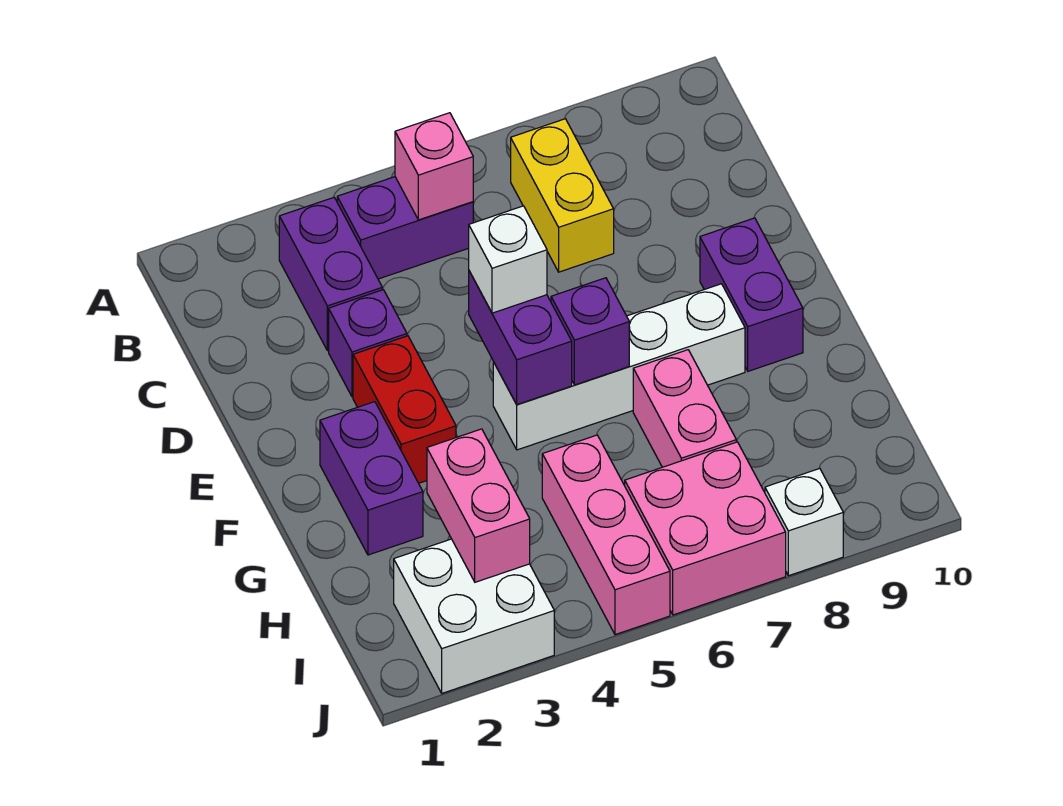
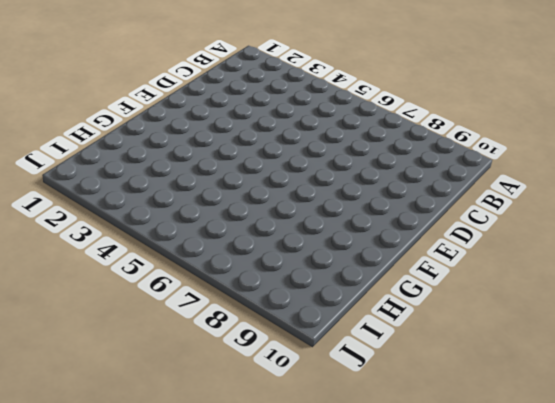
none -> purple 1x2 brick [279,197,382,351]
none -> purple 1x2 brick [337,177,473,279]
none -> yellow 1x2 brick [511,119,614,272]

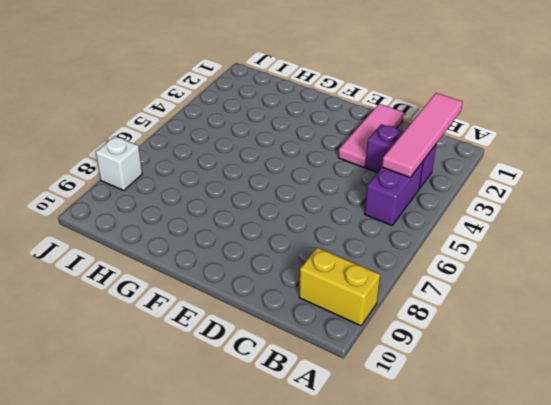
yellow 1x2 brick [299,248,380,326] -> yellow 1x2 brick moved to [511,119,614,272]
pink 1x4 tile [382,93,463,177] -> none
pink 1x3 tile [338,104,404,167] -> purple 1x1 brick [329,290,407,397]
none -> red 1x2 brick [353,336,456,483]
none -> purple 1x2 brick [700,218,803,371]
none -> purple 1x2 brick [320,402,423,555]

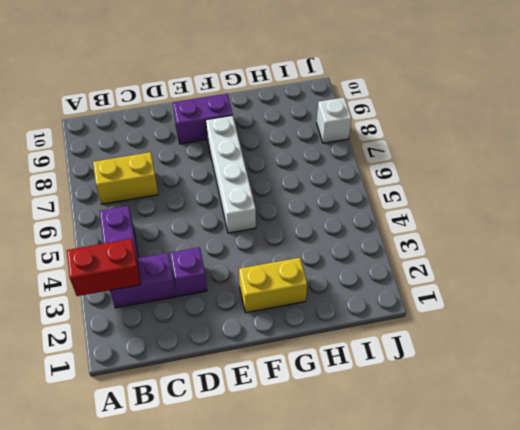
red 1x2 brick [67,239,141,296] -> red 1x2 brick moved to [353,336,456,483]
yellow 1x2 brick [239,258,307,313] -> purple 1x2 brick [320,402,423,555]
none -> pink 1x2 brick [633,350,736,467]
none -> pink 1x3 brick [542,435,670,635]
none -> white 2x2 brick [394,539,554,693]

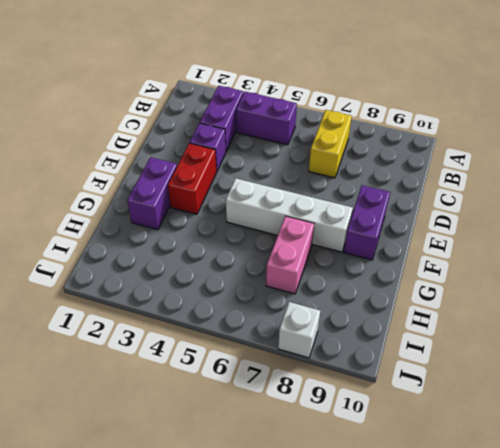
none -> pink 1x3 brick [542,435,670,635]
none -> white 2x2 brick [394,539,554,693]
none -> pink 2x2 brick [625,442,786,615]

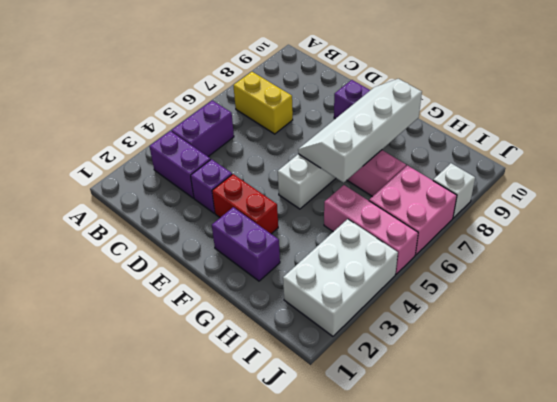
white 2x4 slope [298,79,422,183] -> purple 1x1 brick [551,278,629,385]
white 2x3 brick [283,219,398,336] -> white 2x2 brick [394,539,554,693]
none -> pink 1x1 brick [395,113,473,220]
none -> purple 1x2 brick [469,271,572,405]
none -> pink 1x2 brick [427,429,530,582]

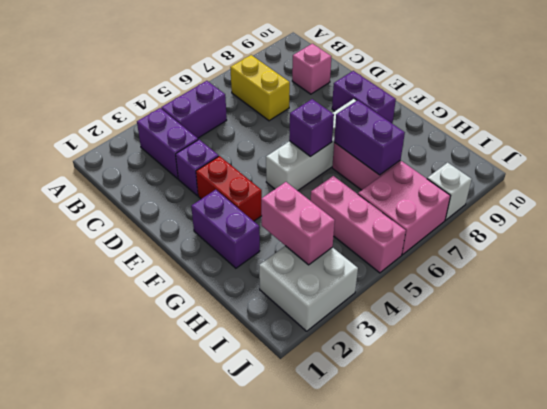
pink 1x1 brick [292,44,331,94] -> pink 1x1 brick moved to [395,113,473,220]
purple 1x2 brick [334,100,405,175] -> purple 1x2 brick moved to [469,271,572,405]
none -> white 1x1 brick [469,206,547,313]

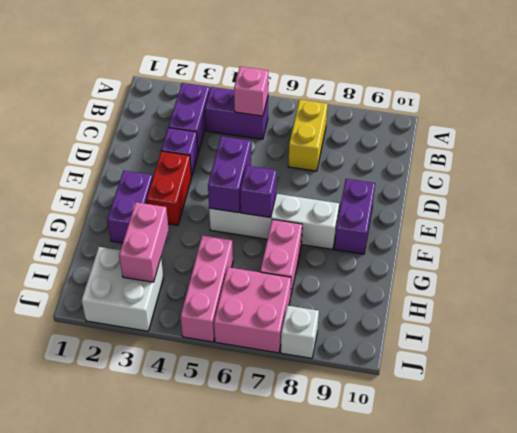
none -> white 1x1 brick [469,206,547,313]

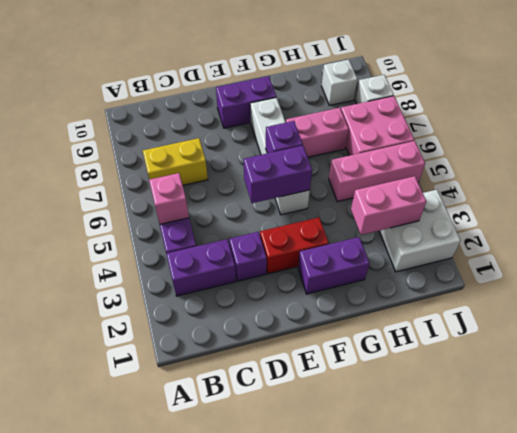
white 1x1 brick [322,60,358,105] -> white 1x1 brick moved to [469,206,547,313]

